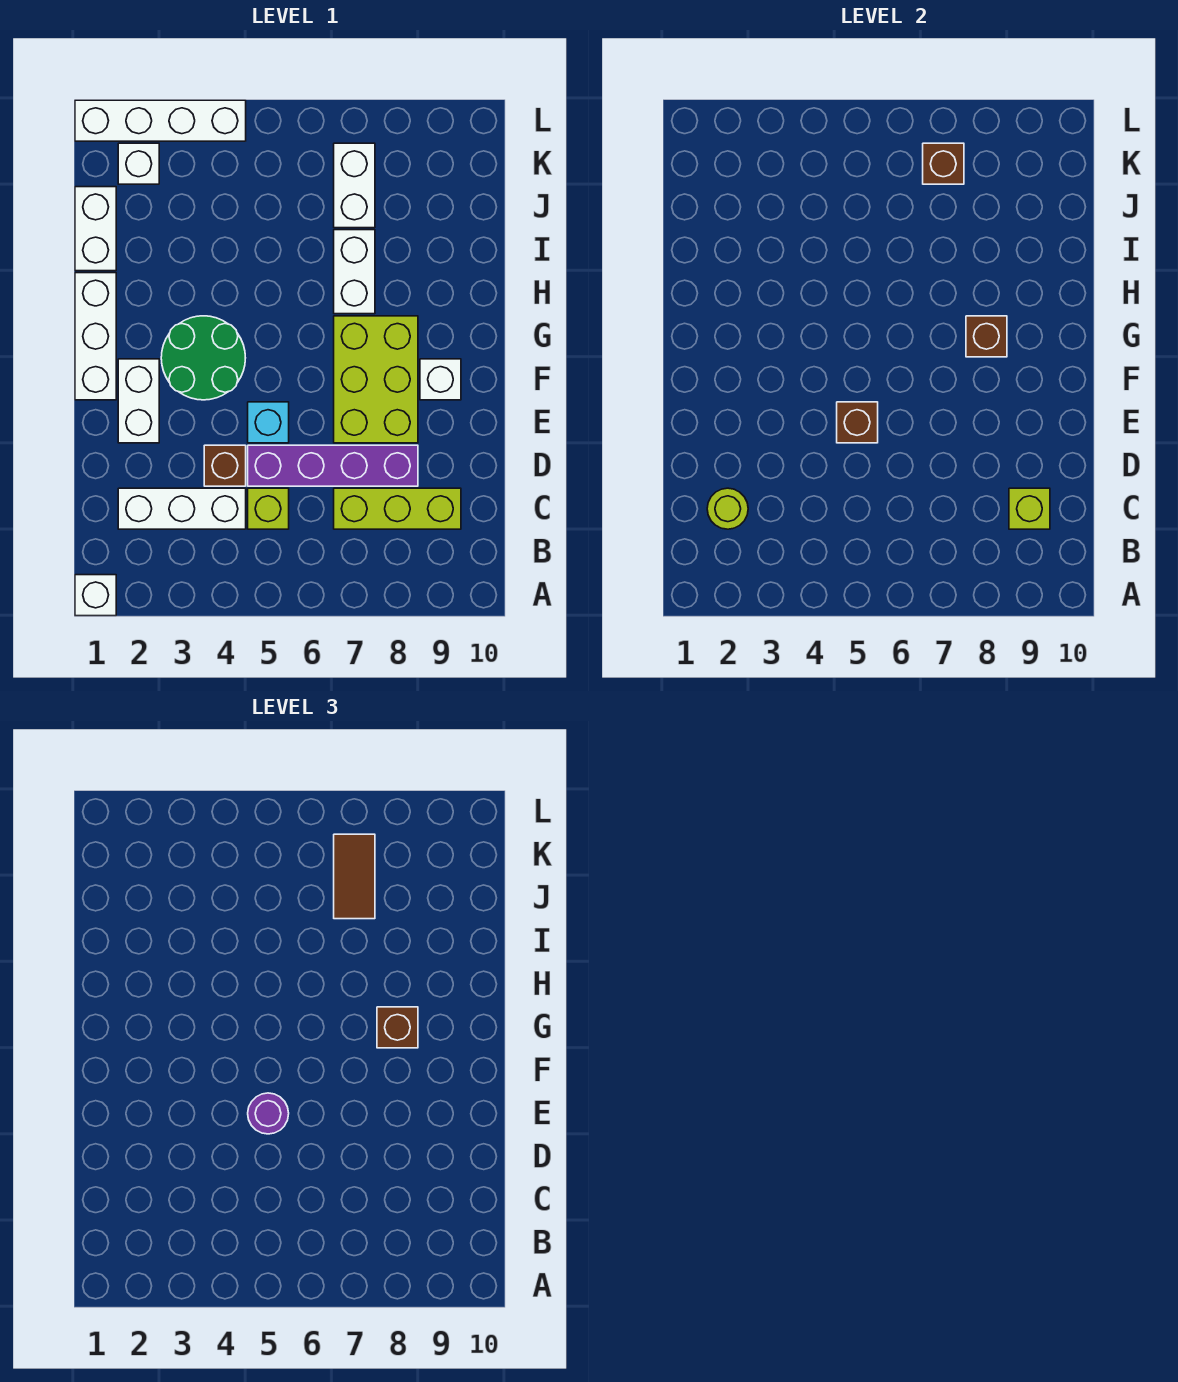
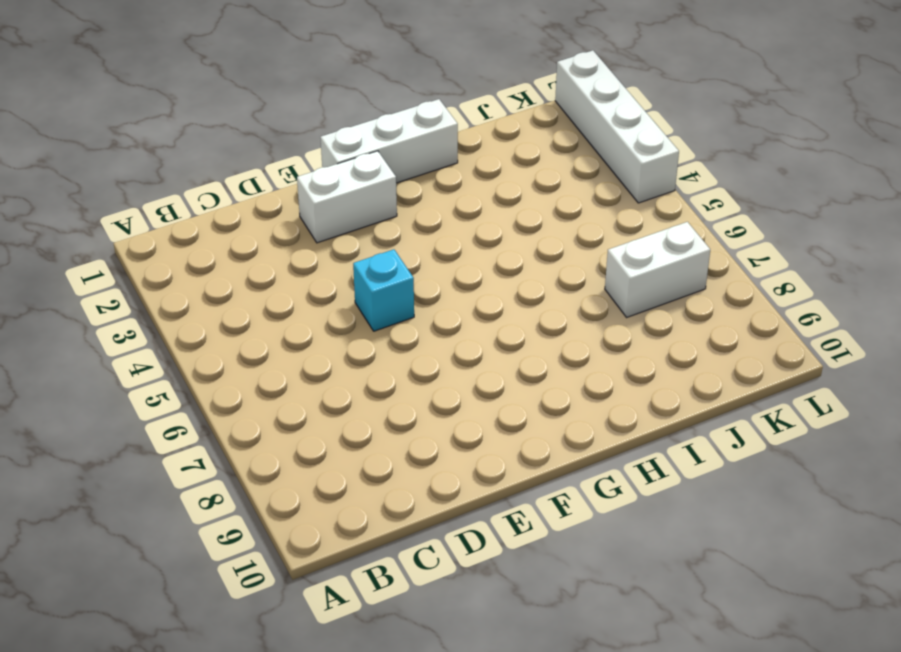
none -> white 1x1 brick [75,575,116,616]
none -> white 1x3 brick [118,488,246,529]
none -> lime 1x1 brick [248,488,289,529]

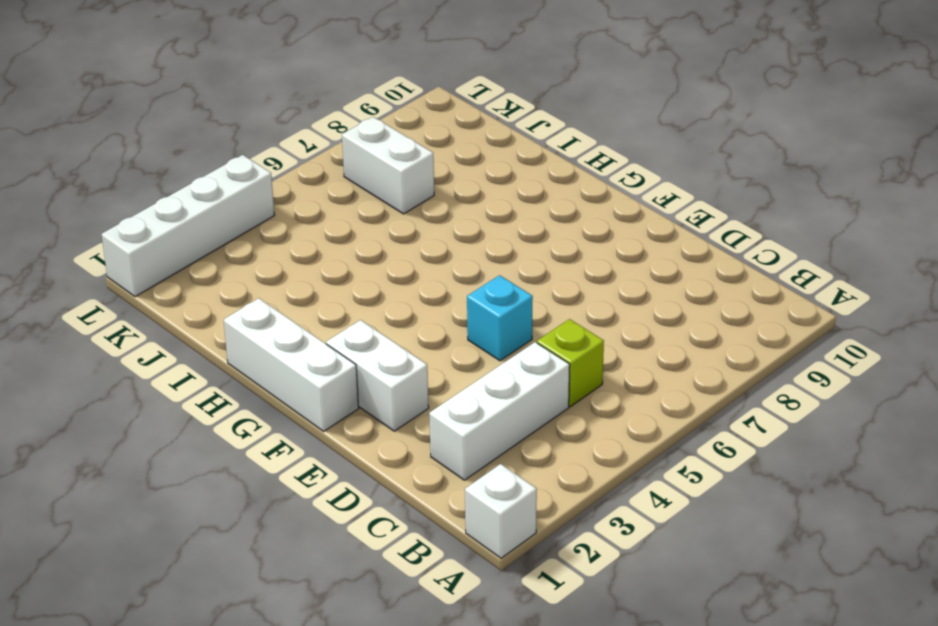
none -> lime 1x3 brick [334,488,461,529]
none -> brown 1x1 brick [204,445,246,486]
none -> purple 1x4 brick [248,445,418,486]

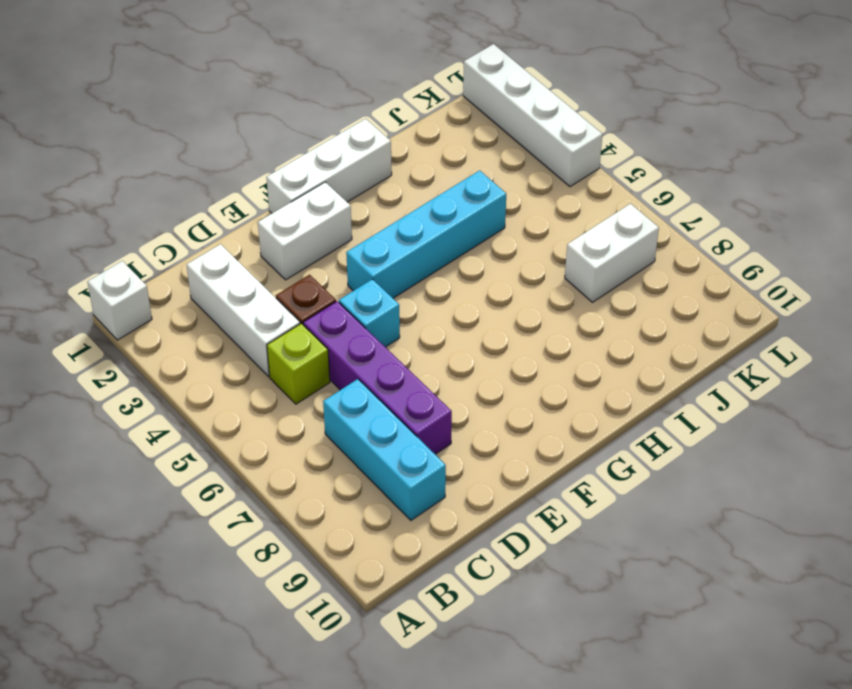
cyan 1x3 brick [323,379,446,520] -> lime 1x3 brick [334,488,461,529]
cyan 1x4 brick [346,170,506,298] -> green 2x2 round brick [161,316,245,400]
none -> lime 2x3 brick [334,316,418,443]
none -> white 1x1 brick [420,359,461,400]
none -> white 1x2 brick [334,230,375,314]

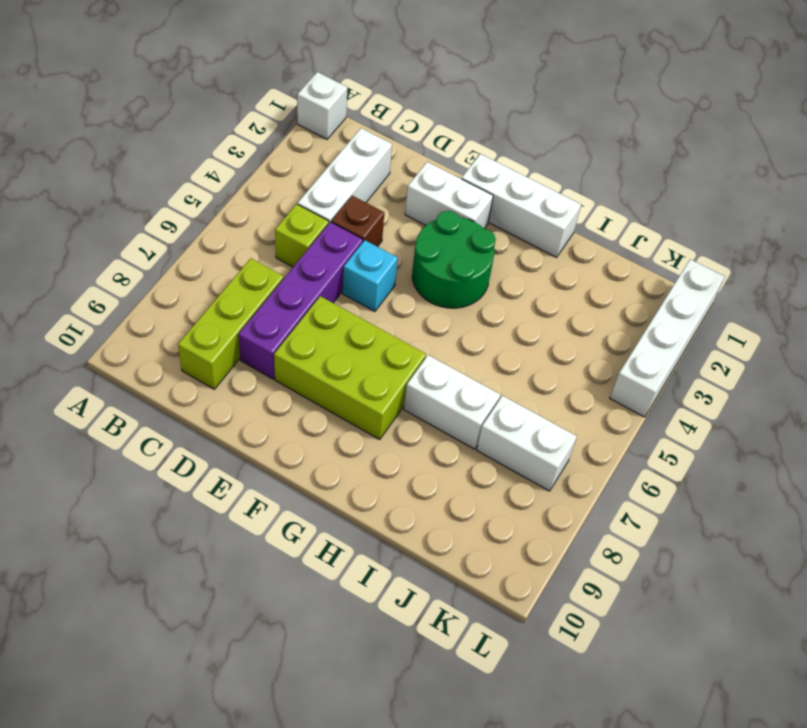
none -> white 1x1 brick [420,359,461,400]
none -> white 1x2 brick [75,187,116,271]
none -> white 1x1 brick [118,143,159,184]

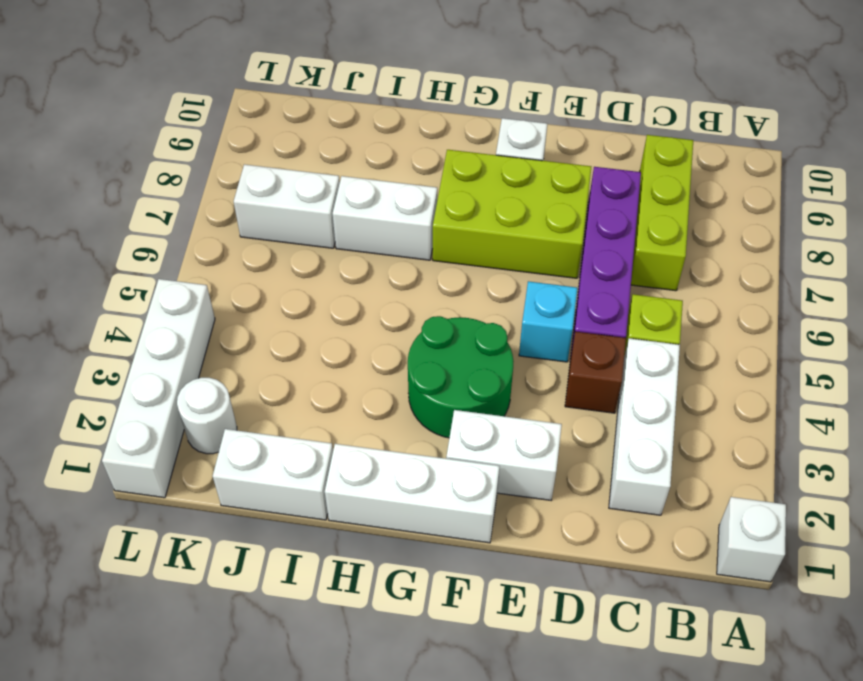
white 1x1 round brick [177,378,237,454] -> white 1x1 brick [118,143,159,184]
none -> lime 1x1 round brick [707,488,748,529]
none -> lime 1x1 brick [1009,488,1050,529]
none -> brown 1x1 brick [837,402,878,443]

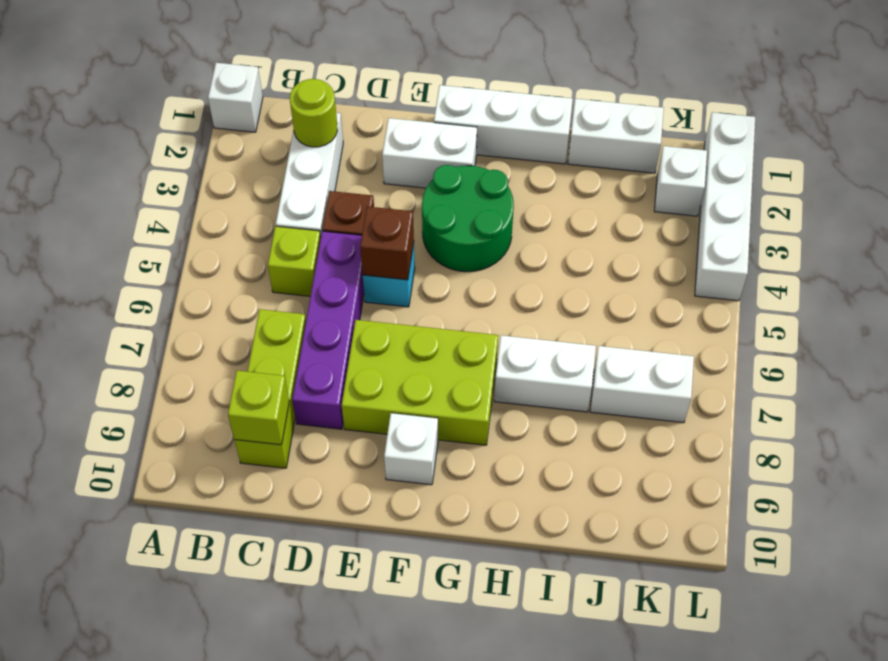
none -> brown 1x1 brick [966,316,1007,357]
none -> brown 1x1 brick [923,143,964,184]
none -> purple 1x1 round brick [248,1093,289,1134]

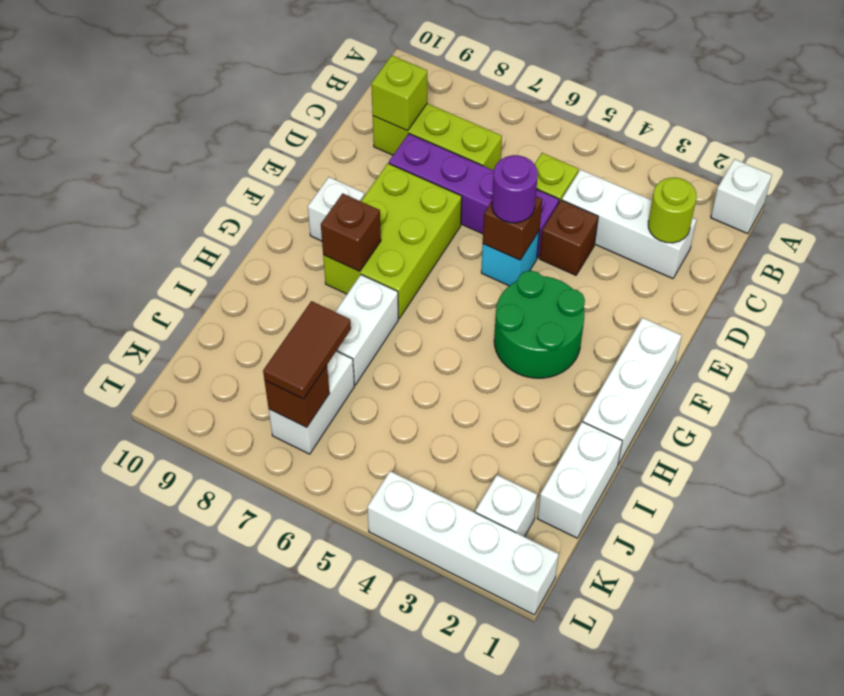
none -> white 1x2 brick [118,359,159,443]
none -> brown 1x1 brick [377,1007,418,1048]

